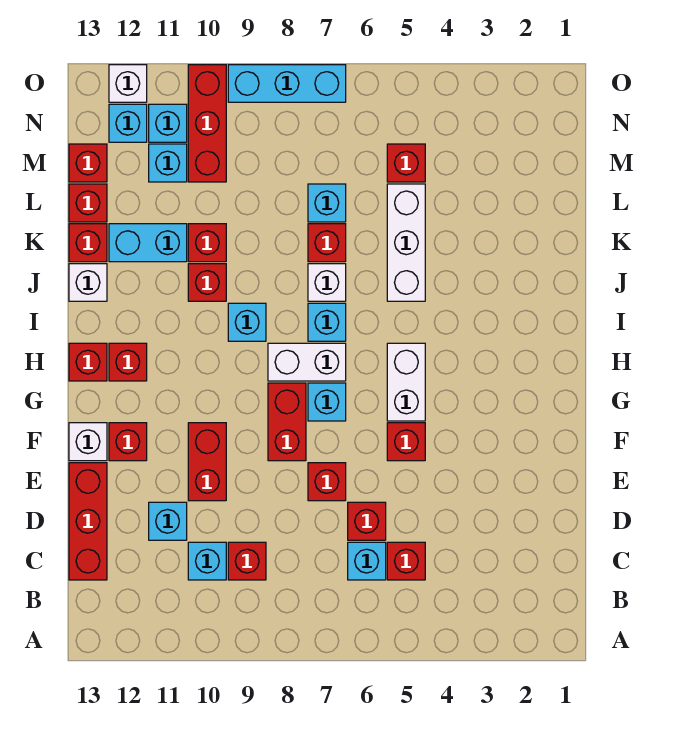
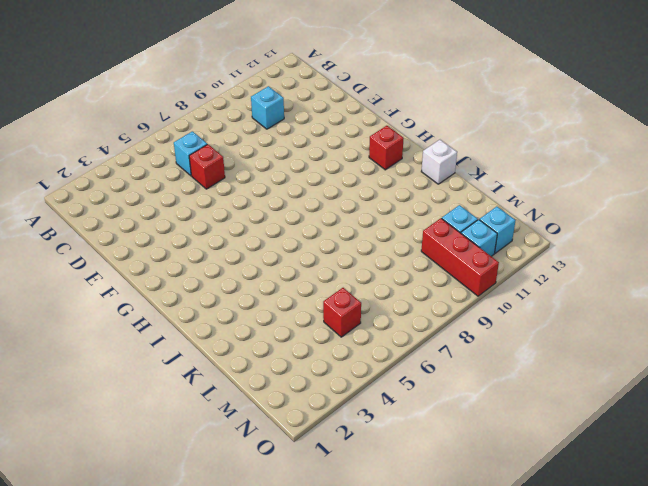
none -> red 1x1 brick [387,542,425,580]
none -> red 1x1 brick [228,542,266,580]
none -> red 1x3 brick [69,463,107,580]
none -> cyan 1x1 brick [149,502,187,540]

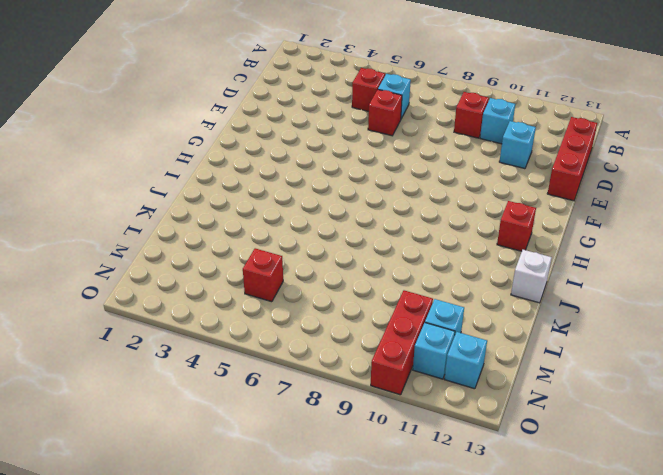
none -> red 1x1 brick [308,463,346,501]
none -> red 1x2 brick [188,423,226,501]
none -> red 1x1 brick [387,423,425,461]
none -> red 1x2 brick [268,383,306,461]

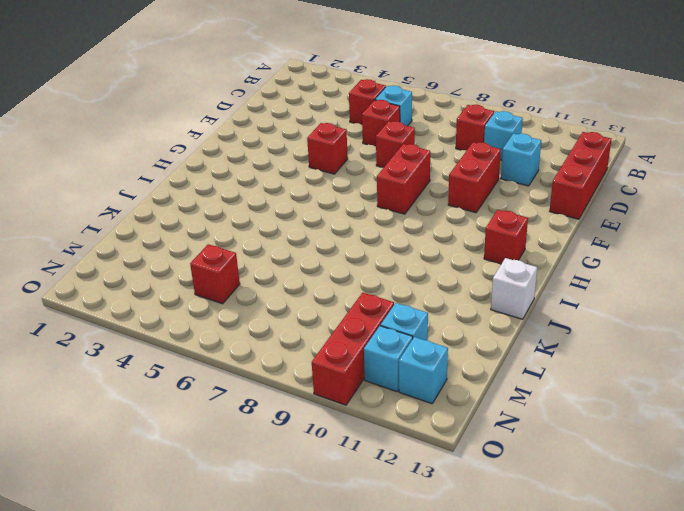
none -> red 1x1 brick [109,423,147,461]
none -> white 1x1 brick [69,423,107,461]
none -> white 1x2 brick [387,343,425,421]
none -> cyan 1x1 brick [308,383,346,421]

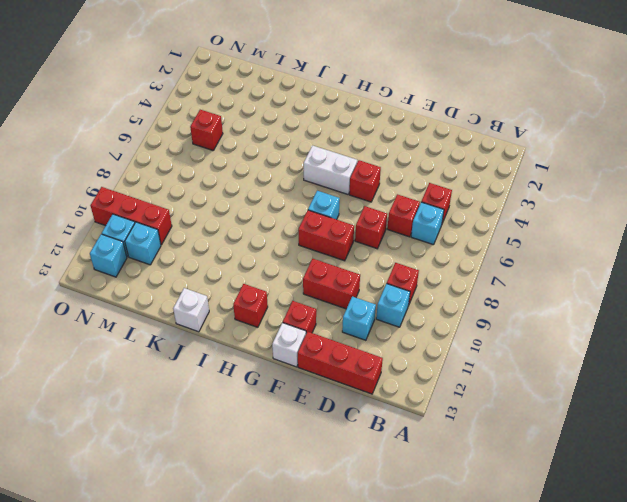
none -> white 1x2 brick [268,343,346,381]
none -> red 1x1 brick [69,343,107,381]
none -> cyan 1x1 brick [308,303,346,341]
none -> cyan 1x1 brick [228,303,266,341]

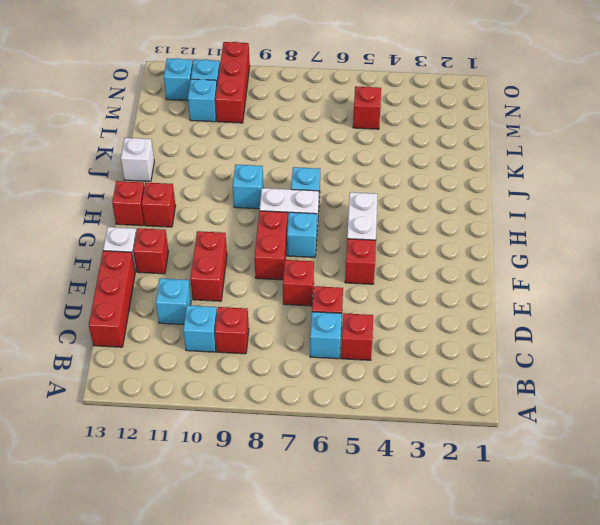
none -> white 1x3 brick [387,184,425,301]
none -> white 1x1 brick [308,264,346,301]
none -> red 1x1 brick [188,264,226,301]
none -> red 1x1 brick [308,224,346,262]

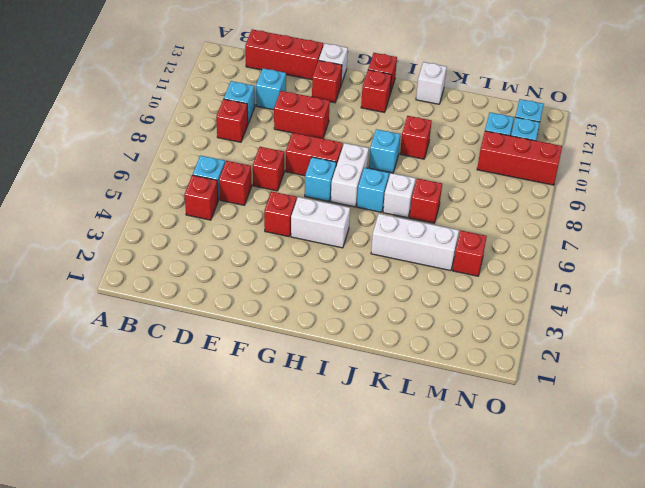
none -> red 1x1 brick [188,224,226,262]
none -> cyan 1x2 brick [109,224,187,262]
none -> red 1x1 brick [69,224,107,262]
none -> cyan 1x1 brick [308,184,346,222]

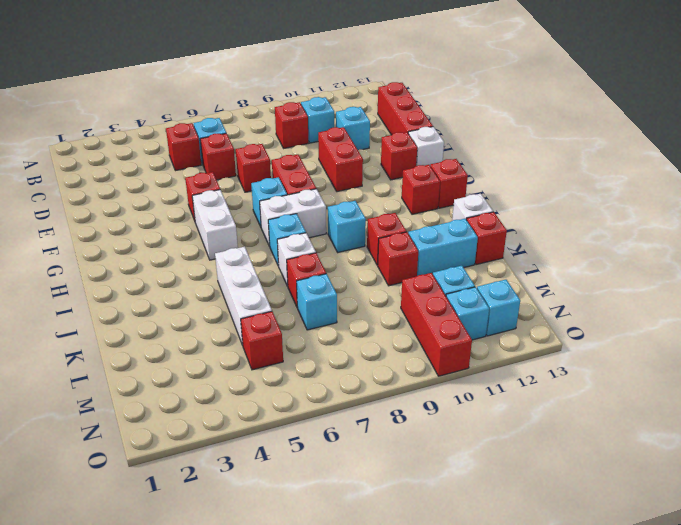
none -> red 1x1 brick [69,184,107,222]
none -> red 1x1 brick [69,144,107,182]
none -> cyan 1x3 brick [228,65,346,102]
none -> white 1x1 brick [109,65,147,102]

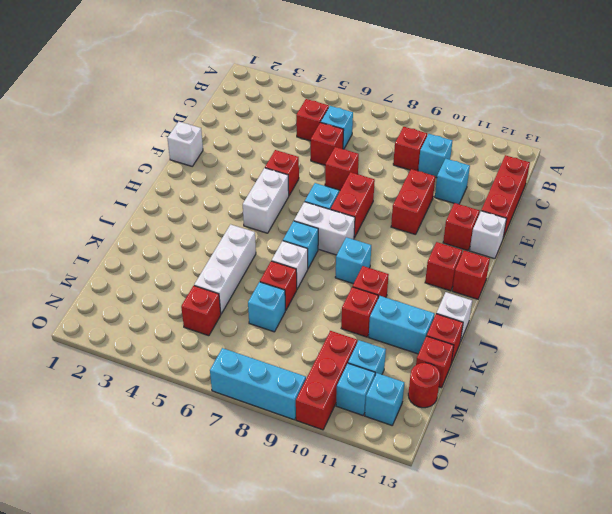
white 1x1 brick [167,122,203,166] -> white 1x1 brick moved to [109,65,147,102]
red 1x1 round brick [408,363,440,408] -> red 1x1 brick [69,144,107,182]

